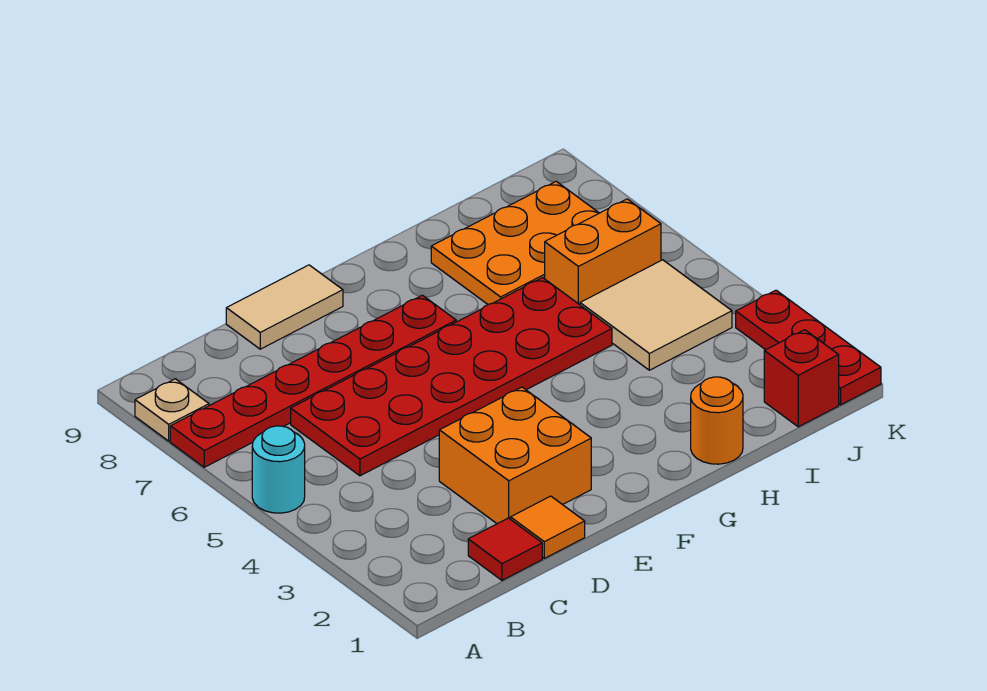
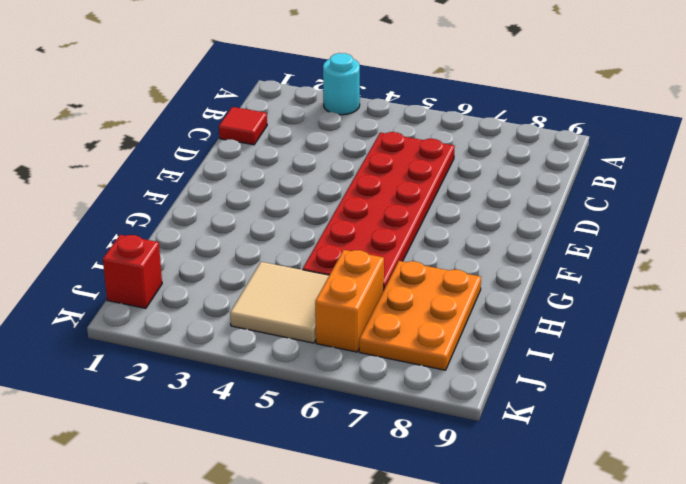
cyan 1x1 round brick [323,53,360,115] -> cyan 1x1 round brick moved to [252,426,305,513]
none -> red 1x6 plate [170,295,456,467]
none -> tan 1x1 plate [135,379,209,441]
none -> orange 1x1 tile [510,496,585,558]

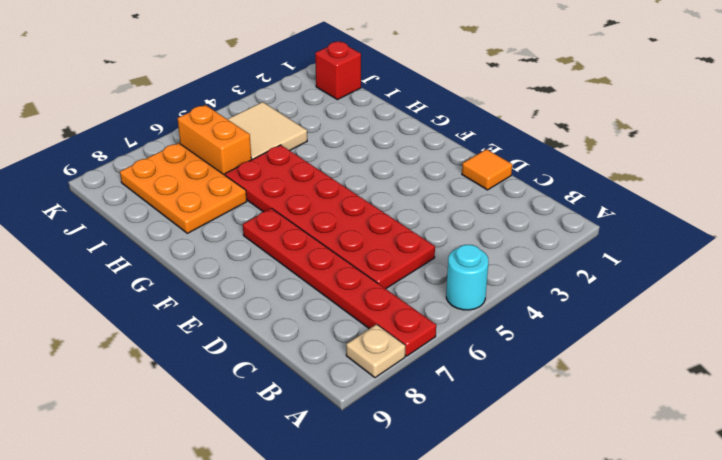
none -> red 1x1 tile [468,518,542,580]
none -> orange 2x2 brick [439,387,591,524]
none -> tan 1x2 tile [226,265,343,349]

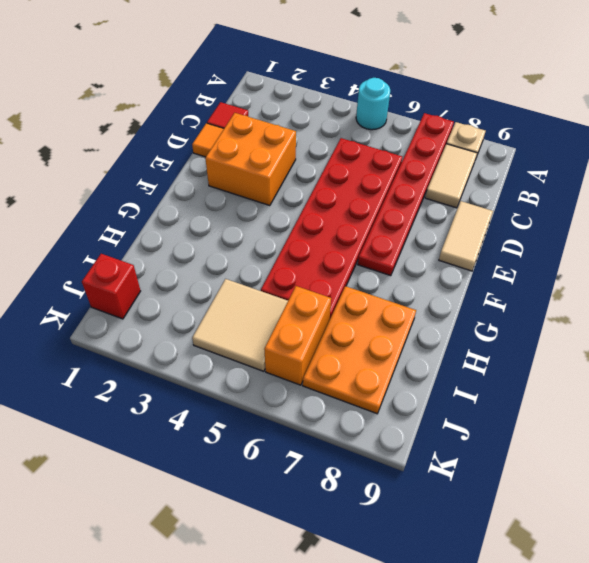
tan 1x2 tile [425,144,477,208] -> none
none -> orange 1x1 round brick [691,377,743,464]
none -> red 1x3 plate [736,290,881,405]

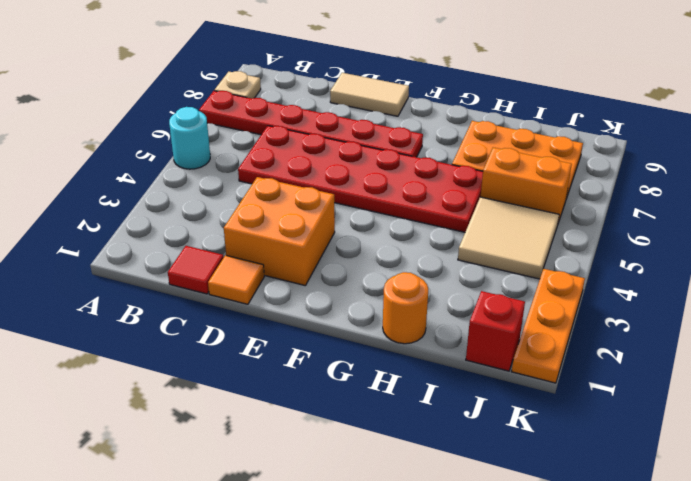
orange 1x3 plate [512,269,585,383] -> red 1x3 plate [736,290,881,405]

